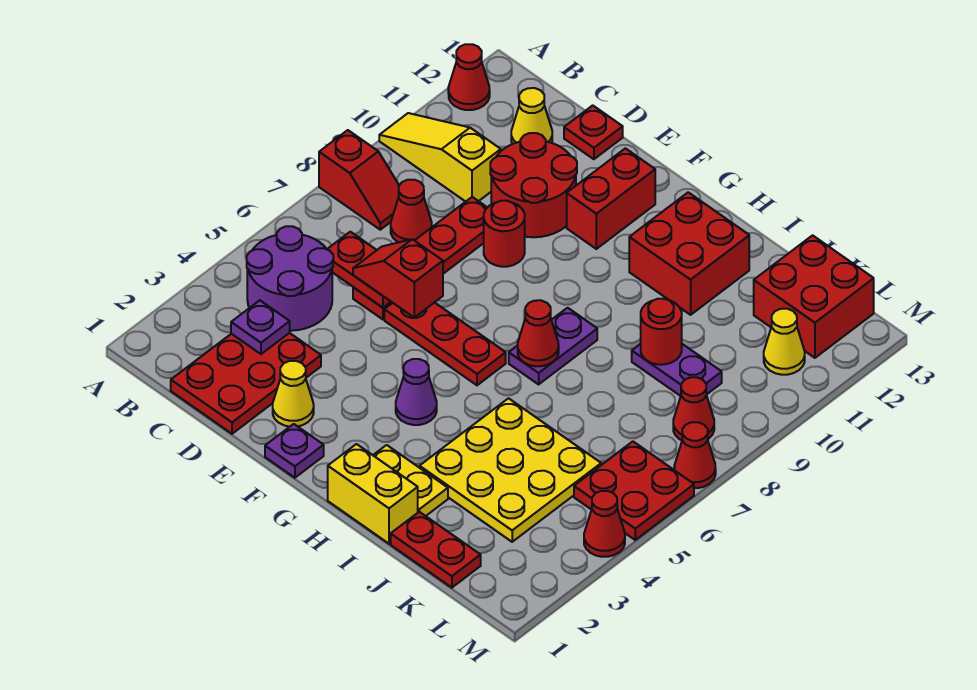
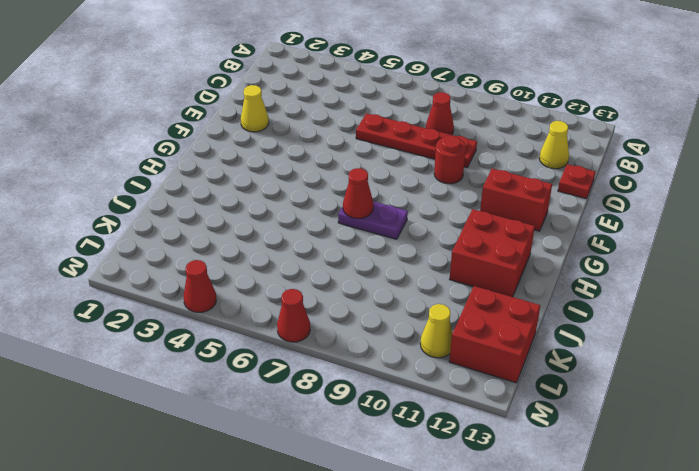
none -> red 1x2 slope [319,130,399,230]
none -> yellow 1x3 slope [379,113,501,202]
none -> red 1x1 cone [448,44,490,110]
none -> purple 2x2 round brick [247,226,333,331]

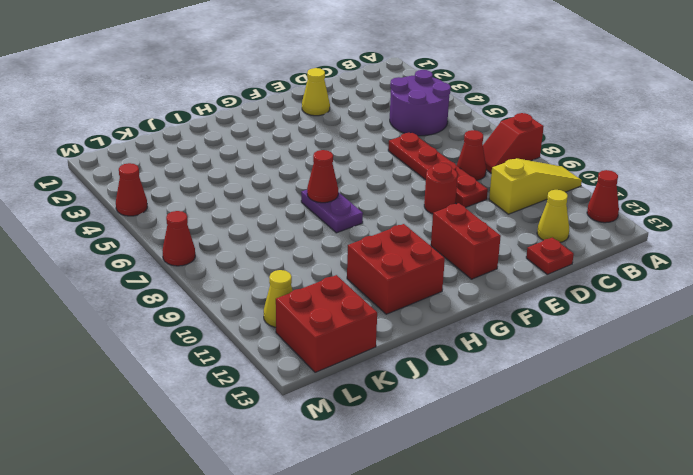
none -> red 2x3 plate [171,333,321,434]
none -> red 2x2 round brick [490,133,577,237]
none -> red 1x3 plate [384,302,506,385]
none -> purple 1x1 plate [265,424,324,478]

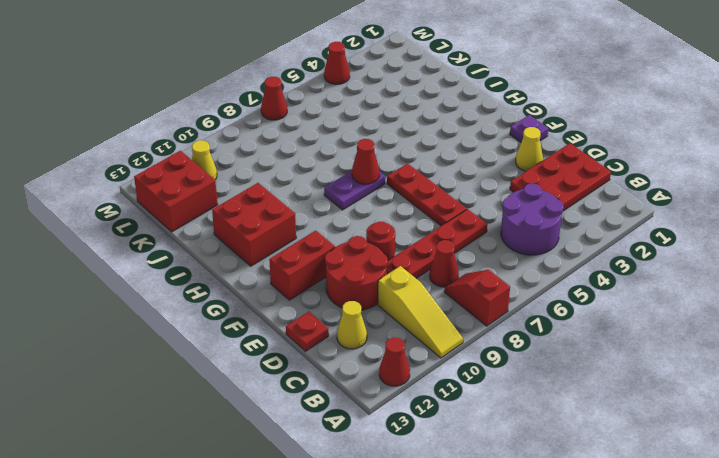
none -> purple 1x1 cone [396,359,437,425]
none -> yellow 1x2 brick [328,444,418,544]
none -> yellow 1x2 plate [373,445,448,516]
none -> yellow 3x3 plate [420,398,601,542]

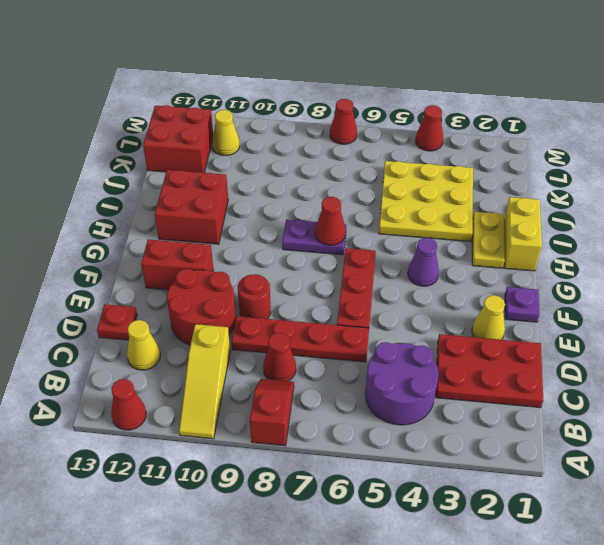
none -> red 1x2 plate [391,512,481,588]
none -> purple 1x2 plate [632,344,722,396]
none -> red 2x2 plate [574,441,694,540]
none -> red 1x1 cone [673,377,714,440]

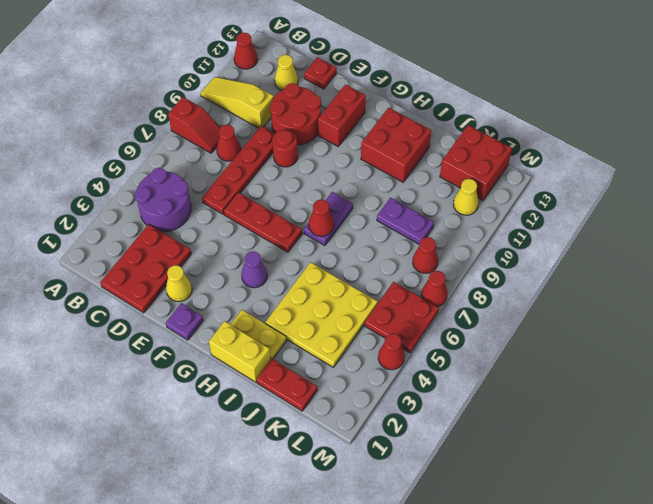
none -> purple 1x1 plate [231,300,290,354]
none -> red 1x2 plate [327,232,391,307]
none -> red 1x1 round brick [641,299,682,365]
none -> red 1x2 slope [353,239,443,317]

